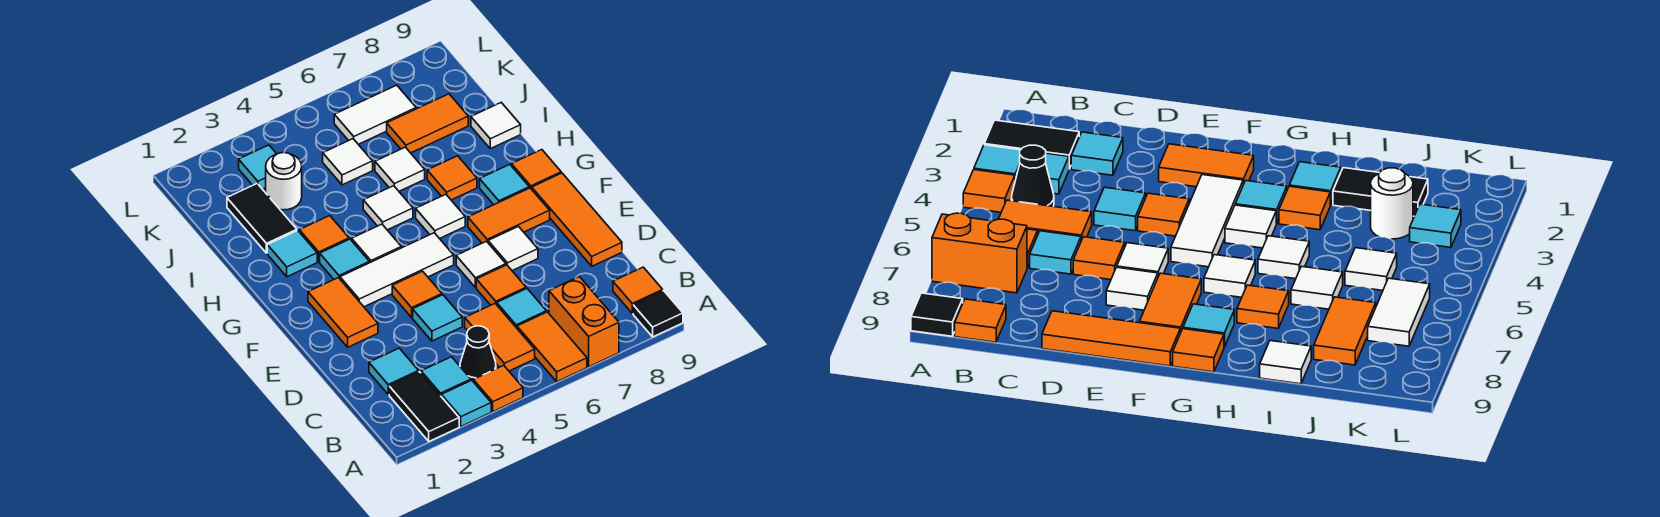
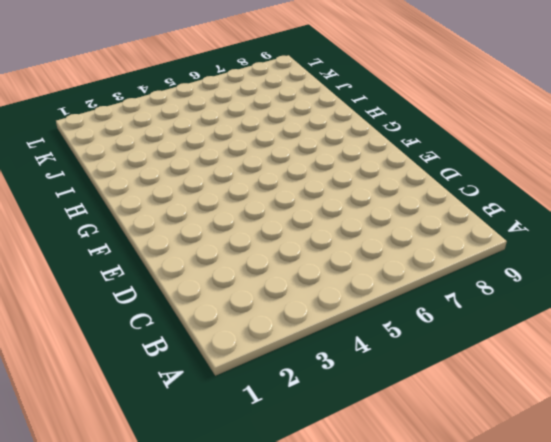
none -> black 1x2 tile [389,372,459,441]
none -> cyan 1x1 tile [441,380,491,426]
none -> orange 1x1 tile [473,365,523,411]
none -> orange 1x2 tile [517,312,587,382]

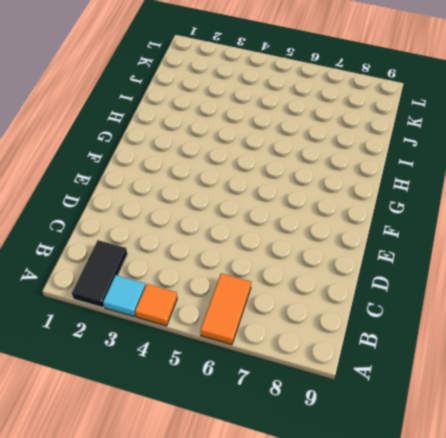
none -> orange 1x2 brick [549,277,619,367]
none -> black 1x1 tile [633,291,683,337]
none -> cyan 1x1 tile [421,357,471,396]
none -> black 1x1 cone [460,326,496,381]

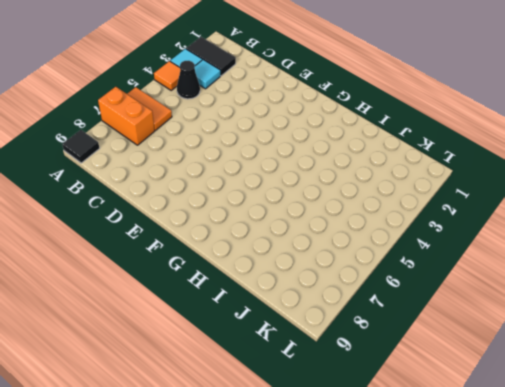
none -> orange 1x2 tile [465,304,535,371]
none -> orange 1x1 tile [613,267,663,313]
none -> cyan 1x1 tile [369,348,419,394]
none -> cyan 1x1 tile [497,288,547,328]

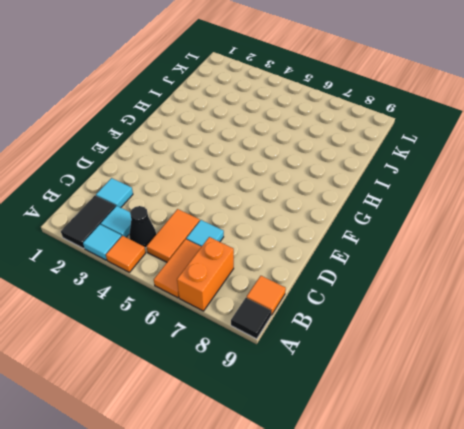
none -> cyan 1x1 tile [413,295,462,341]
none -> orange 1x1 tile [476,265,526,305]
none -> orange 1x3 tile [532,173,622,266]
none -> orange 1x2 tile [308,278,378,347]

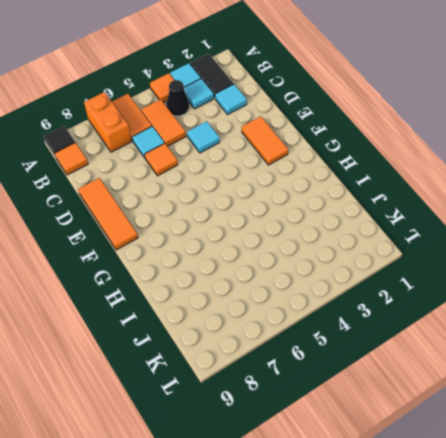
none -> orange 1x1 tile [392,271,442,317]
none -> white 1x1 tile [456,241,506,288]
none -> white 1x1 tile [488,227,538,271]
none -> white 1x3 tile [340,233,454,307]

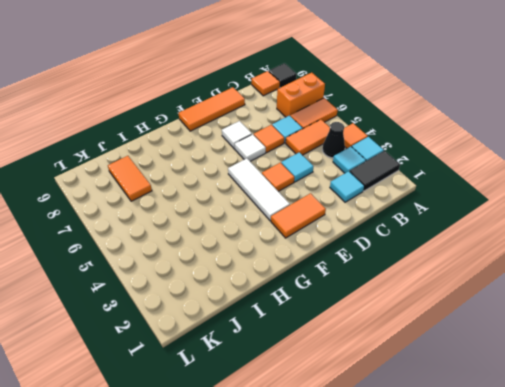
none -> orange 1x2 tile [468,188,550,243]
none -> cyan 1x1 tile [320,239,369,279]
none -> white 1x1 tile [352,224,401,263]
none -> white 1x1 tile [416,194,465,239]

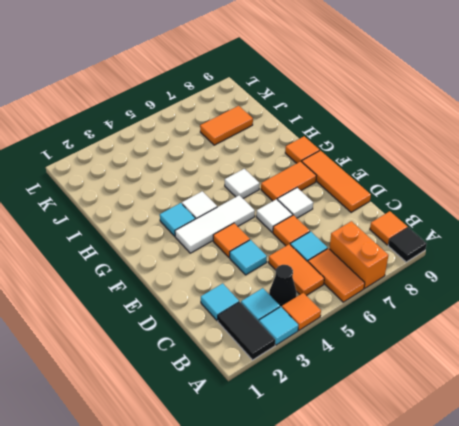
none -> orange 1x2 tile [308,278,378,347]
none -> cyan 1x1 tile [480,165,529,205]
none -> cyan 1x1 tile [267,231,317,277]
none -> orange 1x1 tile [299,216,349,262]

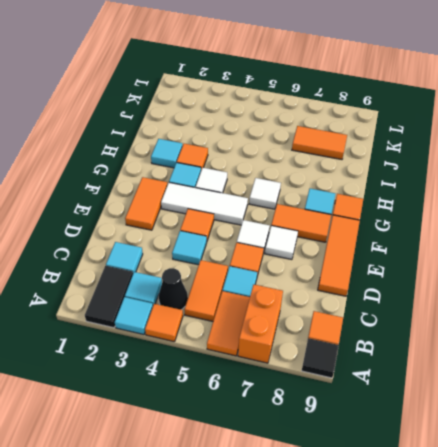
none -> white 1x1 tile [363,186,413,230]
none -> orange 1x1 tile [427,156,477,200]
none -> black 1x2 tile [227,184,297,253]
none -> white 1x1 tile [375,147,425,191]

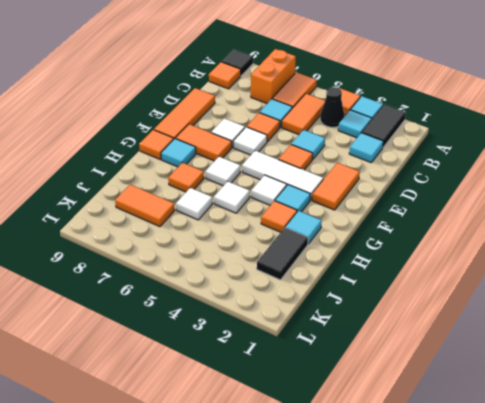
none -> white 1x1 tile [471,103,521,149]
none -> white 1x1 round brick [266,152,302,210]
none -> white 1x1 tile [323,139,373,185]
none -> cyan 1x1 tile [239,145,276,189]

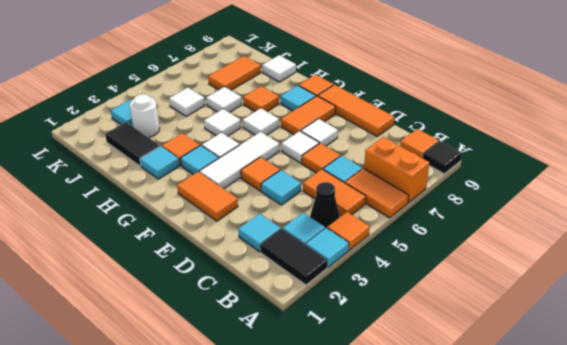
none -> white 1x2 tile [334,85,416,144]

